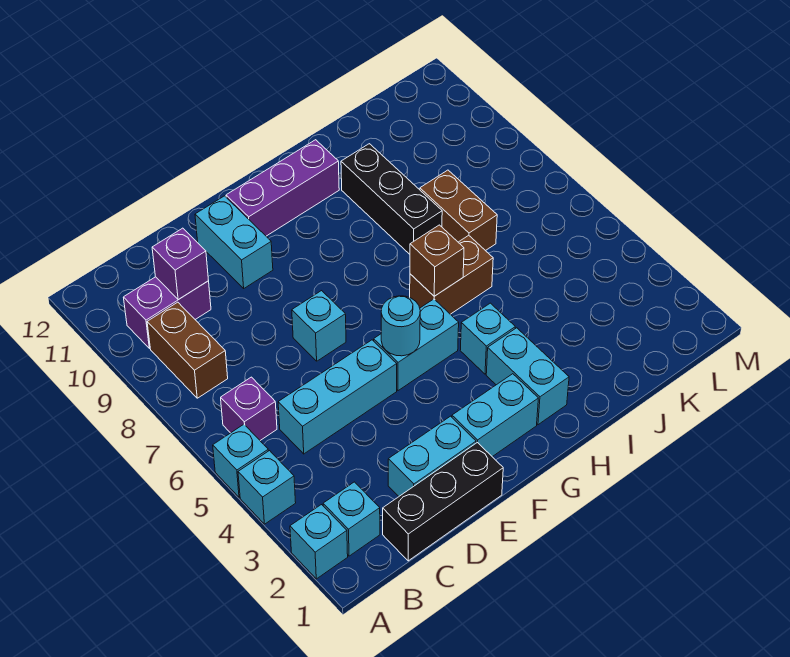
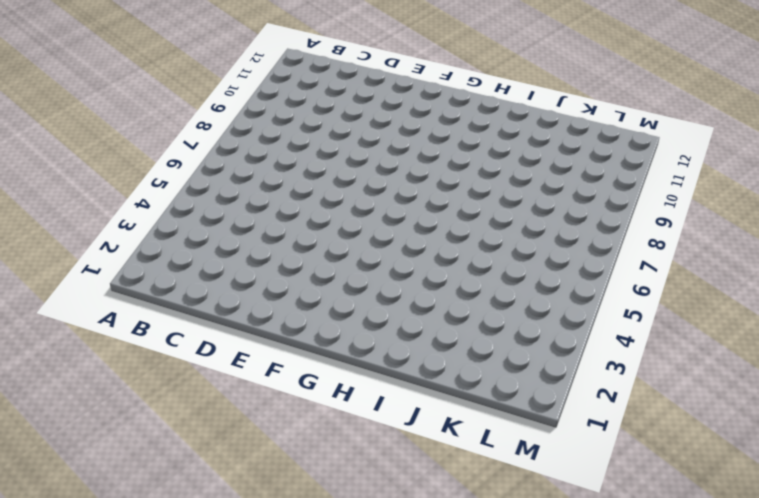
none -> cyan 1x1 brick [290,505,348,579]
none -> cyan 1x1 brick [238,451,296,524]
none -> cyan 1x1 brick [213,425,268,497]

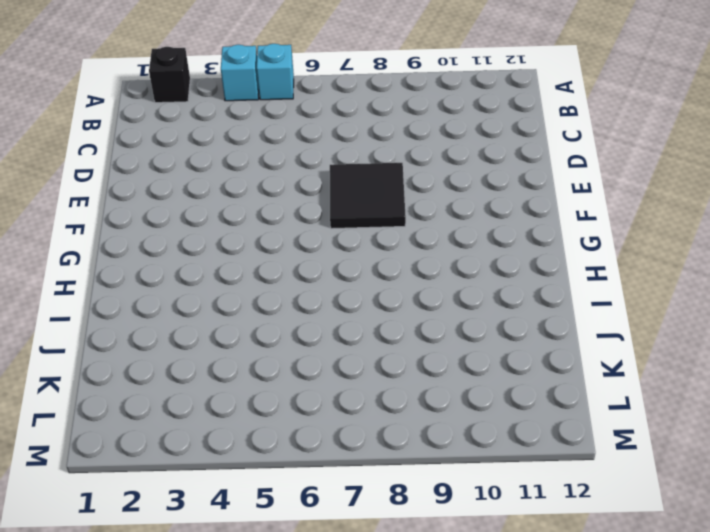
black 1x1 brick [149,47,190,103] -> cyan 1x1 brick [290,505,348,579]
black 2x2 tile [330,163,406,229] -> cyan 1x1 brick [292,291,346,361]
none -> cyan 1x1 brick [323,482,380,556]
none -> purple 1x1 brick [221,377,277,440]
none -> brown 1x2 brick [147,302,228,398]

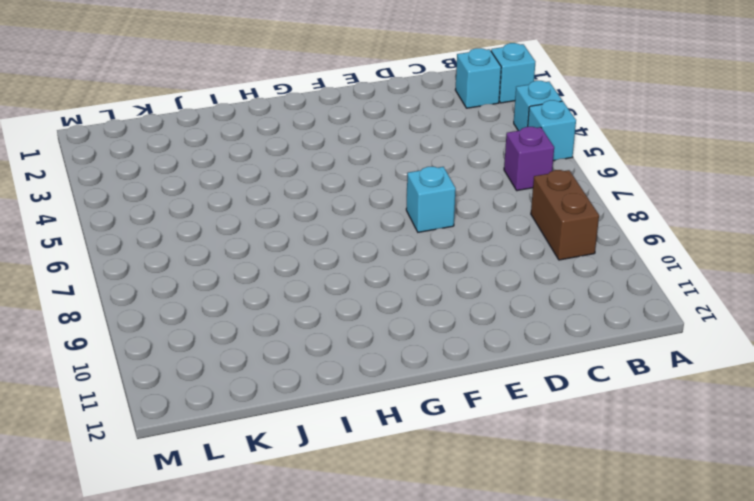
none -> purple 1x2 brick [123,277,211,349]
none -> black 1x3 brick [383,442,503,561]
none -> cyan 1x3 brick [278,340,397,454]

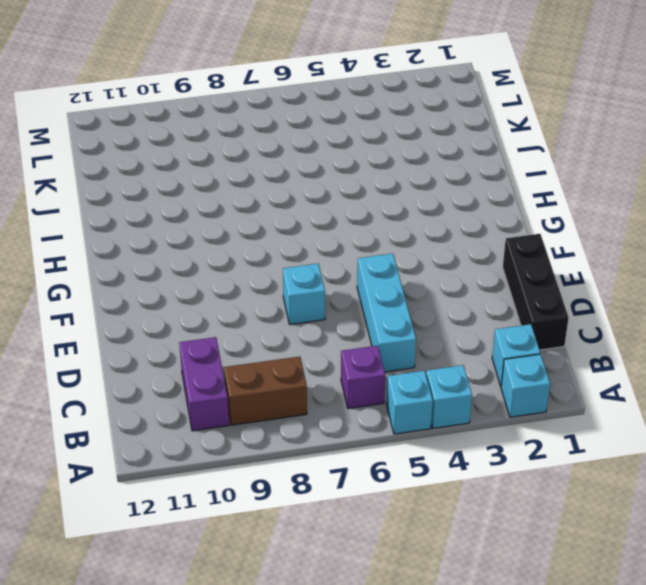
none -> cyan 1x2 brick [388,416,476,496]
none -> cyan 1x2 brick [195,196,273,288]
none -> cyan 1x2 brick [452,374,538,457]

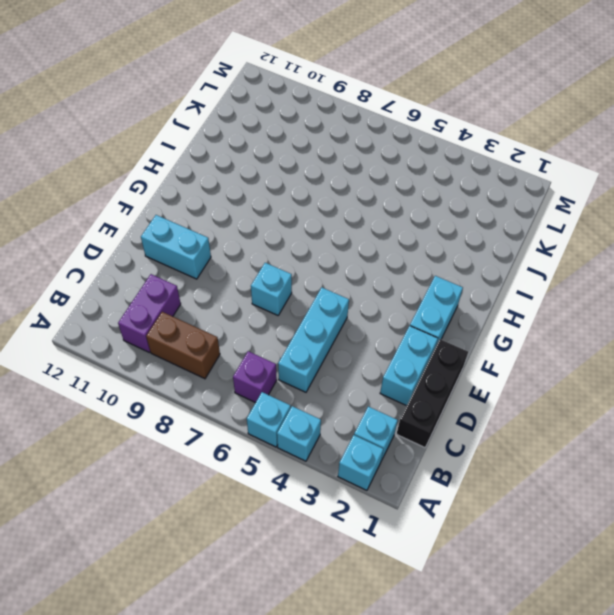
none -> cyan 1x2 brick [374,299,459,391]
none -> purple 1x3 brick [226,140,339,236]
none -> cyan 1x2 brick [486,328,569,425]

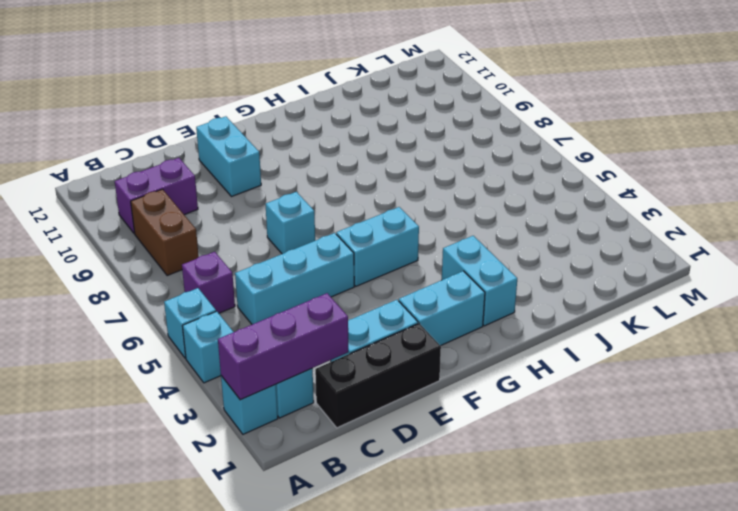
purple 1x3 brick [218,293,348,400] -> purple 1x3 brick moved to [226,140,339,236]
none -> cyan 1x1 brick [460,303,515,374]
none -> brown 1x2 brick [410,235,493,314]
none -> black 1x3 brick [341,144,442,254]

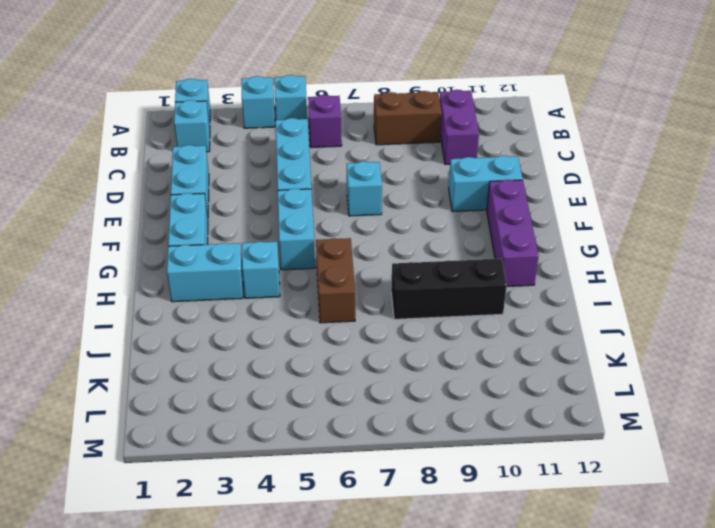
none -> black 1x3 brick [383,442,503,561]
none -> brown 1x2 brick [420,170,497,251]
none -> purple 1x1 brick [152,228,209,300]

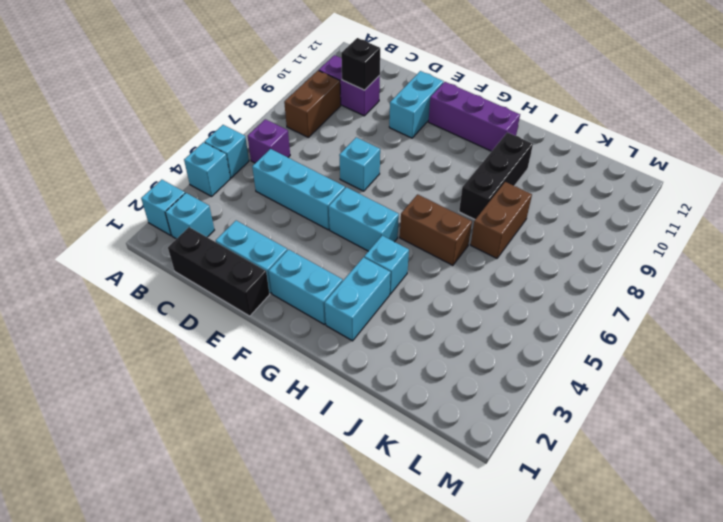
black 1x1 brick [341,38,380,90] -> purple 1x1 brick [152,228,209,300]
none -> cyan 1x1 round brick [381,296,420,356]
none -> brown 1x1 brick [410,225,464,296]

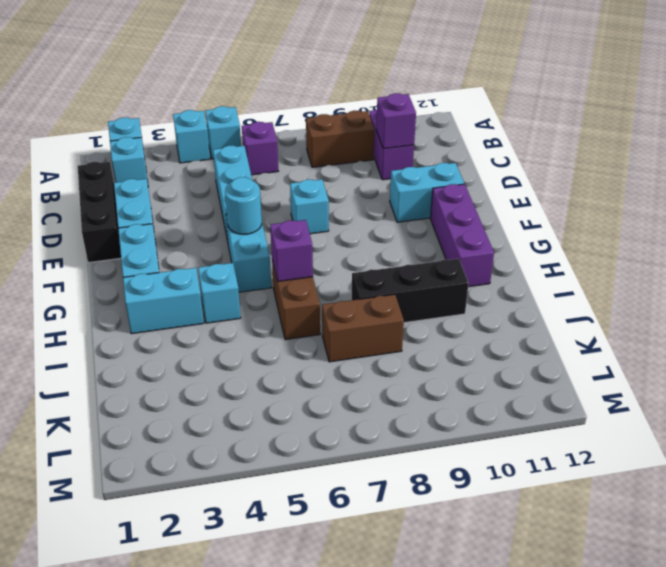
purple 1x1 brick [270,220,313,282] -> brown 1x1 brick [410,225,464,296]

